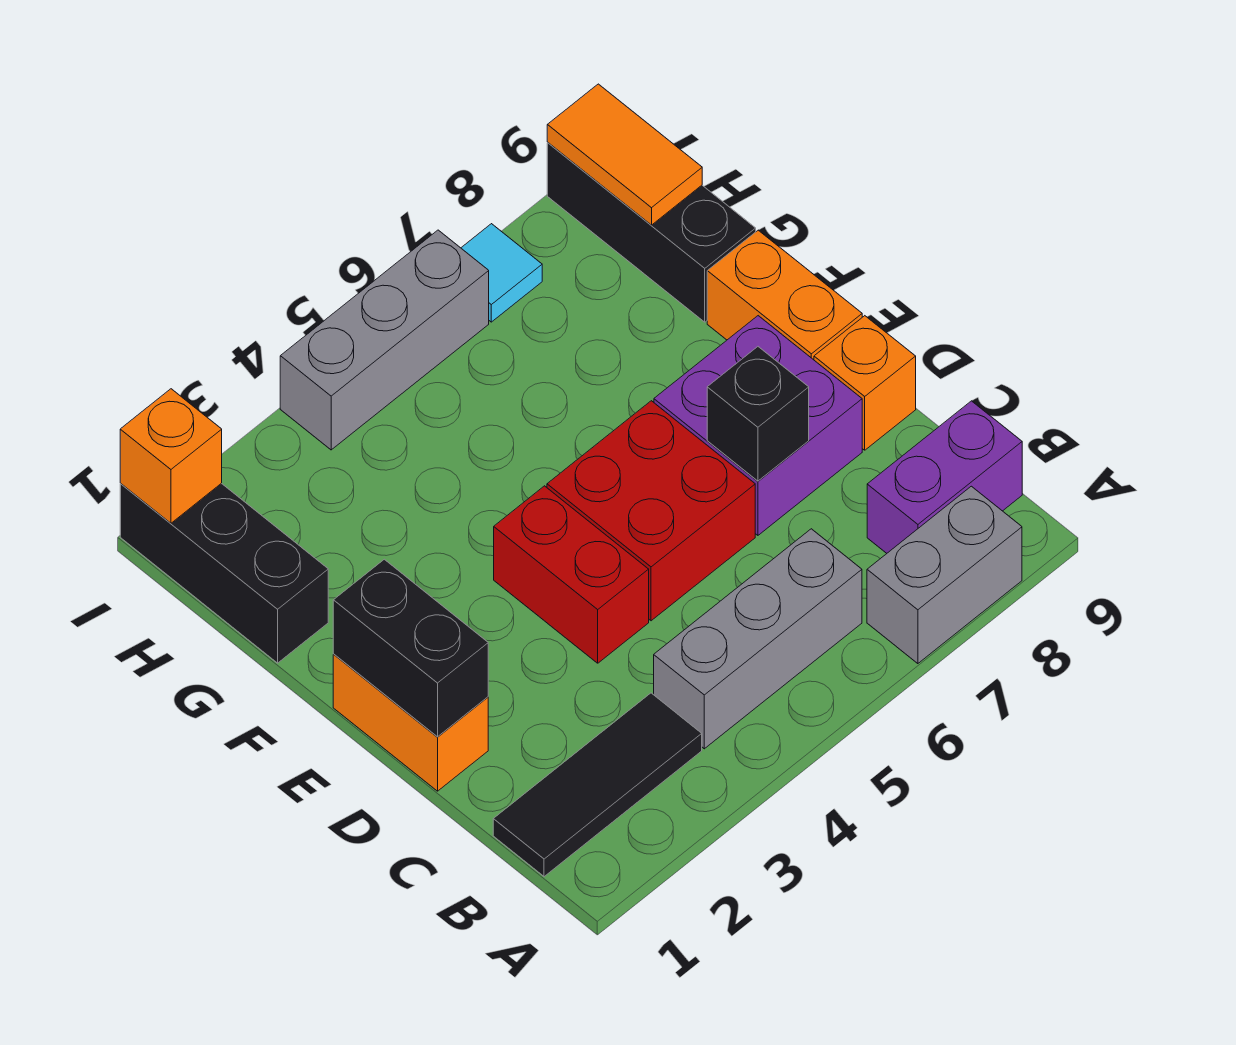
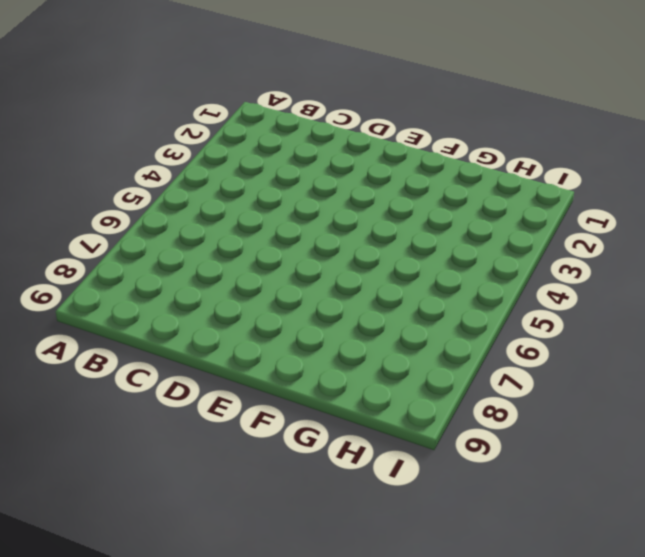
none -> grey 1x2 brick [867,486,1022,664]
none -> black 1x3 tile [493,693,702,877]
none -> grey 1x3 brick [654,529,862,749]

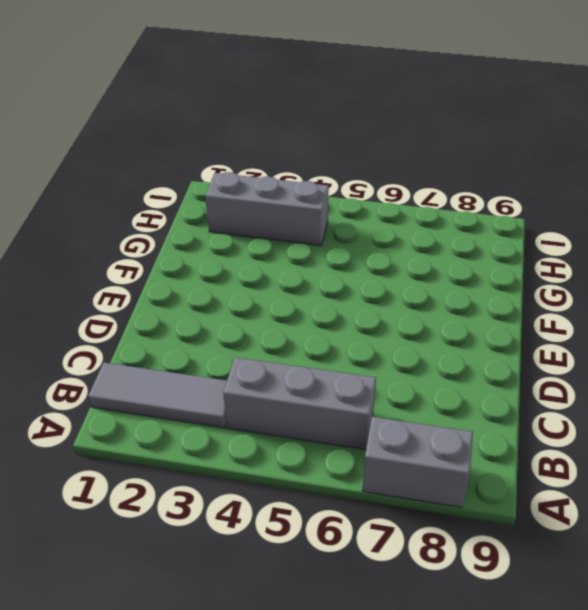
grey 1x3 tile [88,363,227,428] -> black 1x3 tile [493,693,702,877]
grey 1x3 brick [205,172,329,246] -> grey 1x3 brick moved to [280,230,489,450]
none -> purple 1x2 brick [867,401,1022,553]
none -> orange 1x2 brick [333,655,488,791]
none -> red 1x2 brick [494,486,649,663]

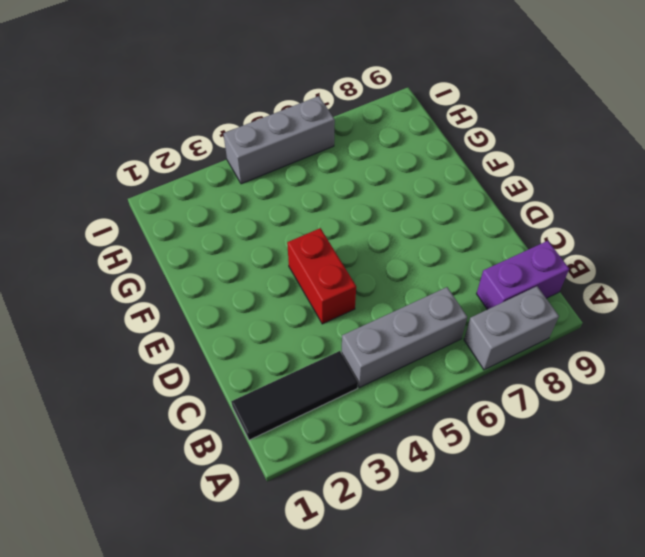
none -> orange 1x2 brick [333,655,488,791]
none -> red 2x2 brick [547,401,755,621]
none -> purple 2x2 brick [654,316,862,535]

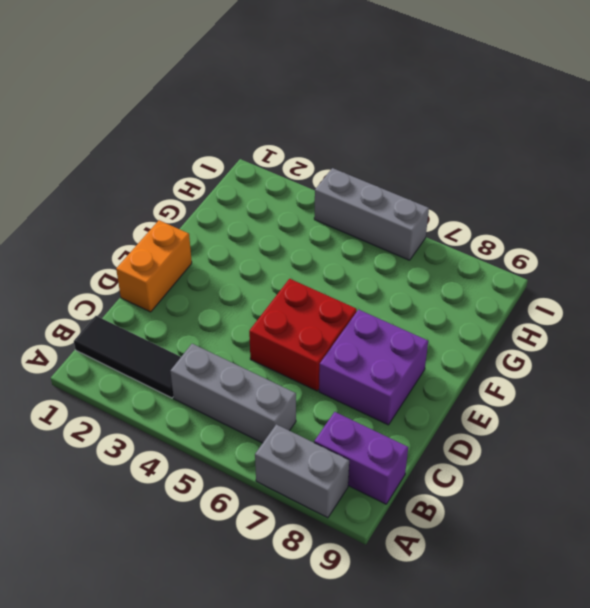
none -> red 1x2 brick [494,486,649,663]
none -> orange 1x1 brick [814,316,916,450]
none -> orange 1x2 brick [707,230,862,360]

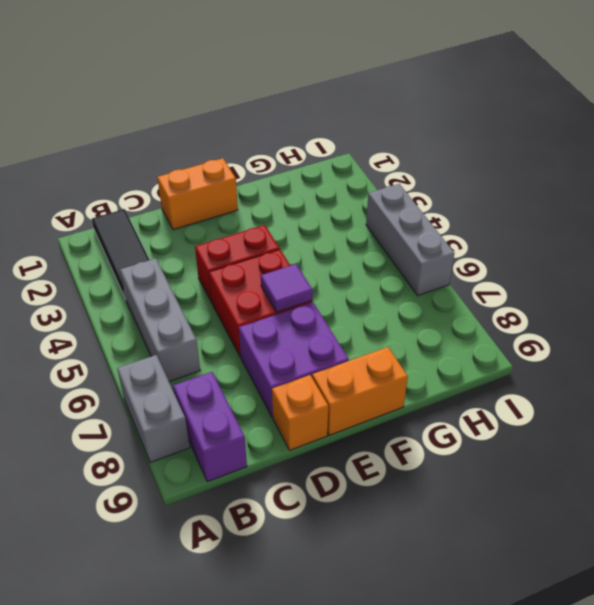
purple 1x1 tile [261,264,313,312] -> none
none -> black 1x3 brick [120,483,328,663]
none -> black 1x3 brick [547,143,756,322]
none -> cyan 1x1 tile [461,224,542,322]

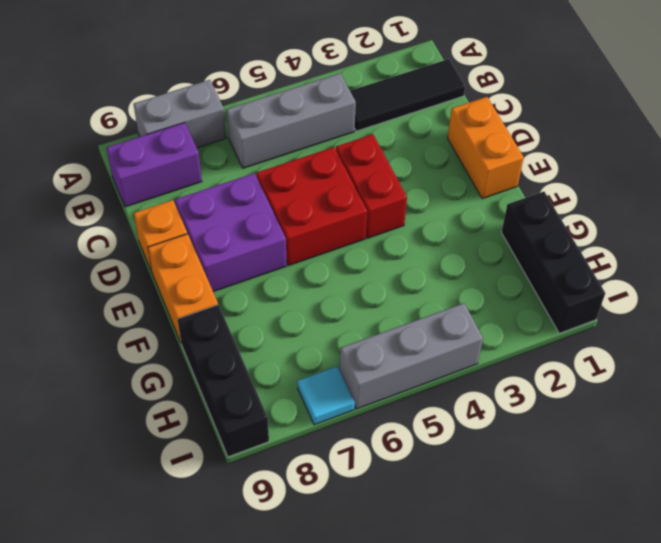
none -> black 1x2 brick [333,559,488,737]
none -> black 1x1 brick [707,347,809,481]
none -> orange 1x2 tile [547,84,702,225]

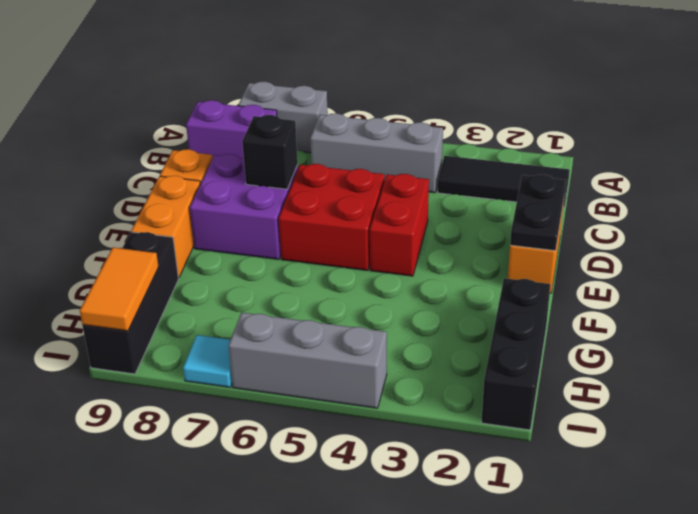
black 1x2 plate [510,174,566,251] -> black 1x2 brick [333,559,488,737]
none -> orange 1x1 brick [120,389,222,523]

